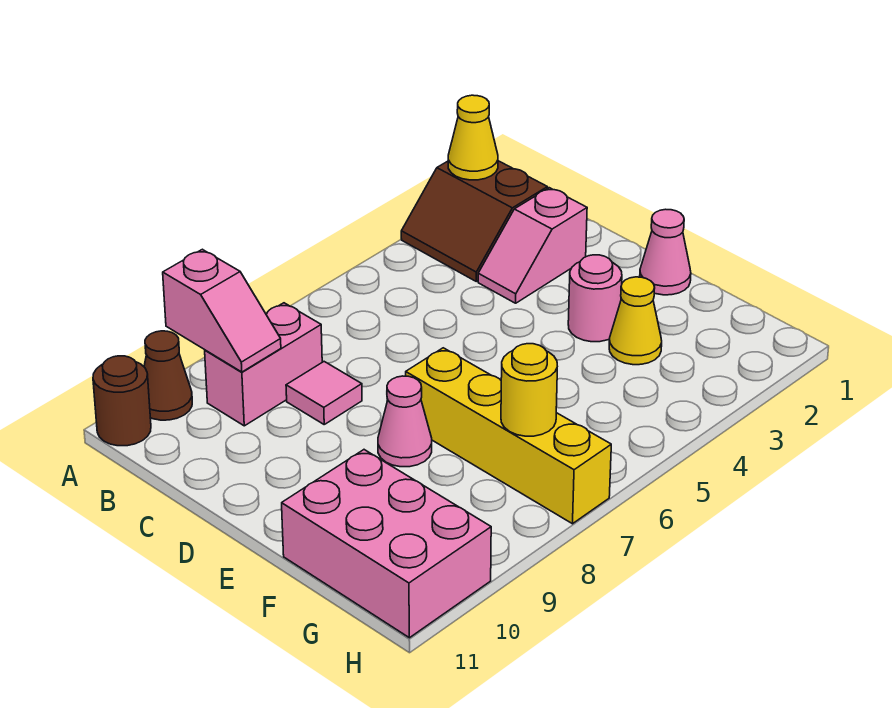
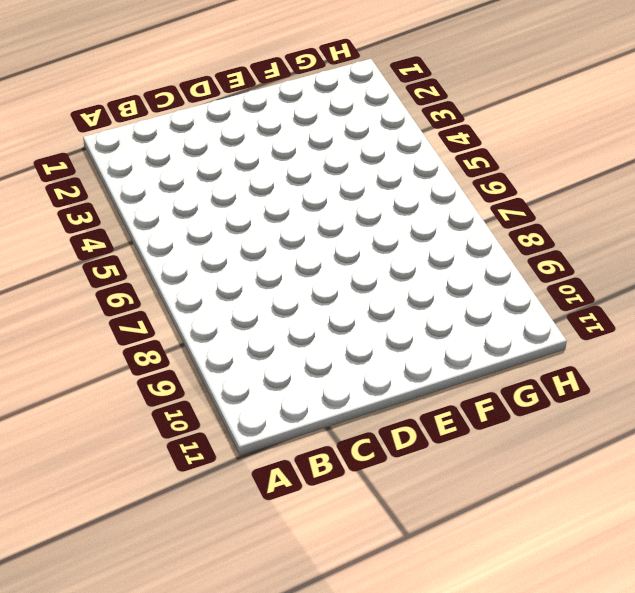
none -> brown 2x2 slope [401,161,548,281]
none -> brown 1x1 cone [144,331,192,420]
none -> brown 1x1 round brick [93,356,151,446]

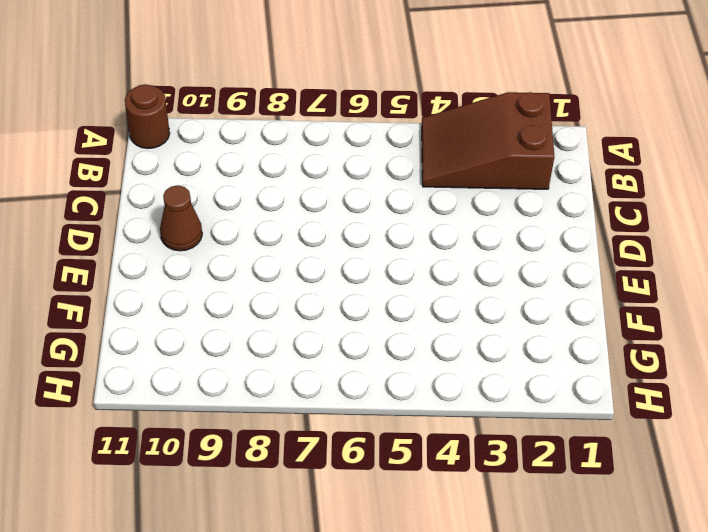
brown 2x3 slope [422,92,554,189] -> brown 2x2 slope [401,161,548,281]
brown 1x1 cone [160,185,202,251] -> brown 1x1 cone moved to [144,331,192,420]
none -> pink 1x2 brick [205,303,322,426]
none -> pink 1x2 slope [478,188,587,303]
none -> pink 1x1 tile [286,362,362,424]

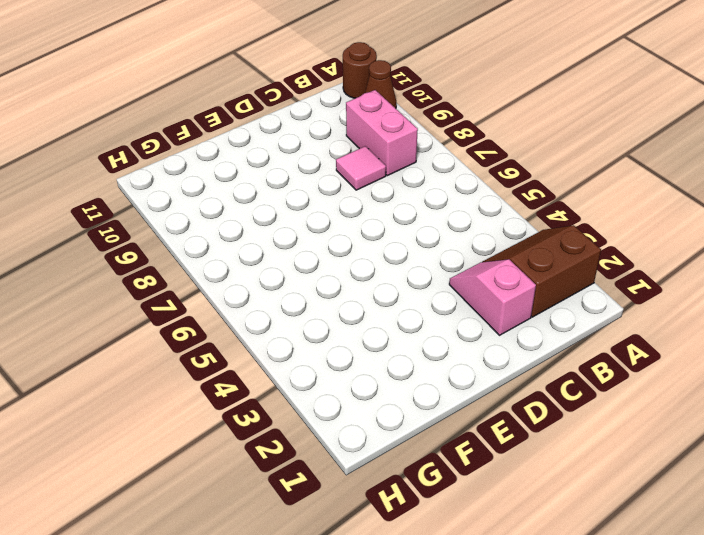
none -> pink 1x1 cone [640,209,691,295]
none -> pink 1x1 round brick [568,255,622,342]
none -> yellow 1x4 brick [406,348,611,524]

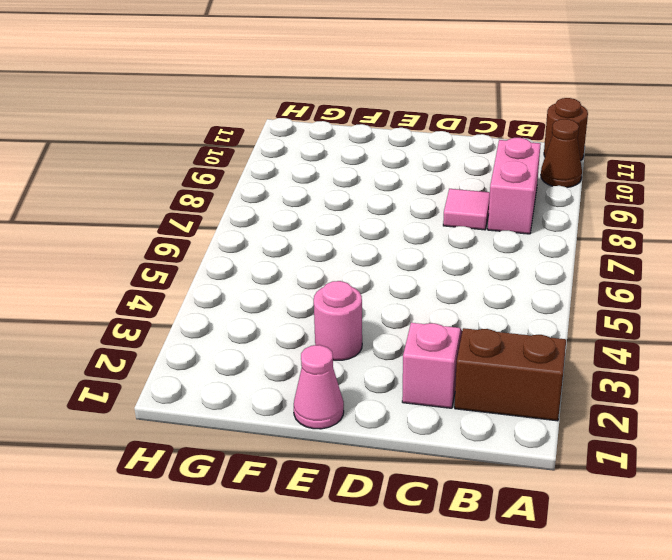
none -> yellow 1x4 brick [406,348,611,524]
none -> pink 1x1 cone [378,376,432,467]
none -> yellow 1x1 cone [609,277,662,365]

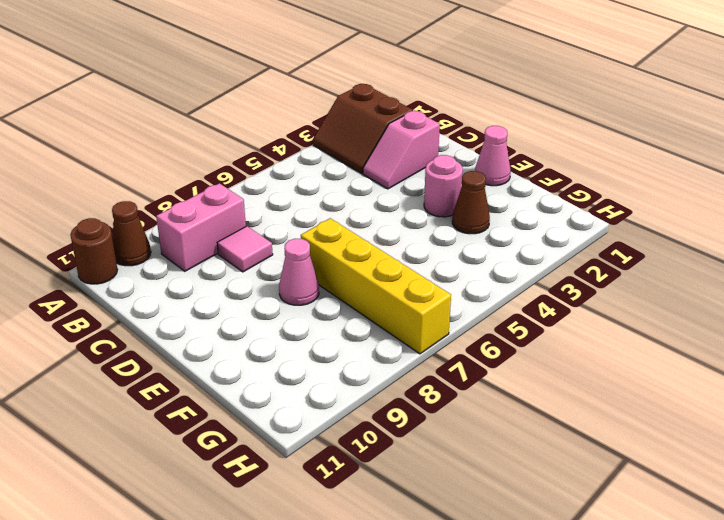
brown 1x1 cone [452,171,490,234] -> yellow 1x1 cone [609,277,662,365]
none -> pink 2x3 brick [282,450,491,638]
none -> yellow 1x1 cone [448,95,498,180]
none -> pink 1x2 slope [163,249,281,372]

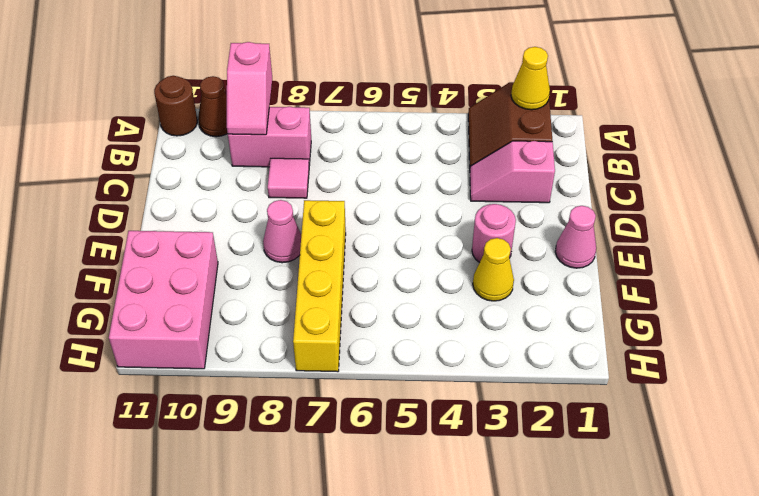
none -> yellow 1x1 round brick [501,344,557,436]

